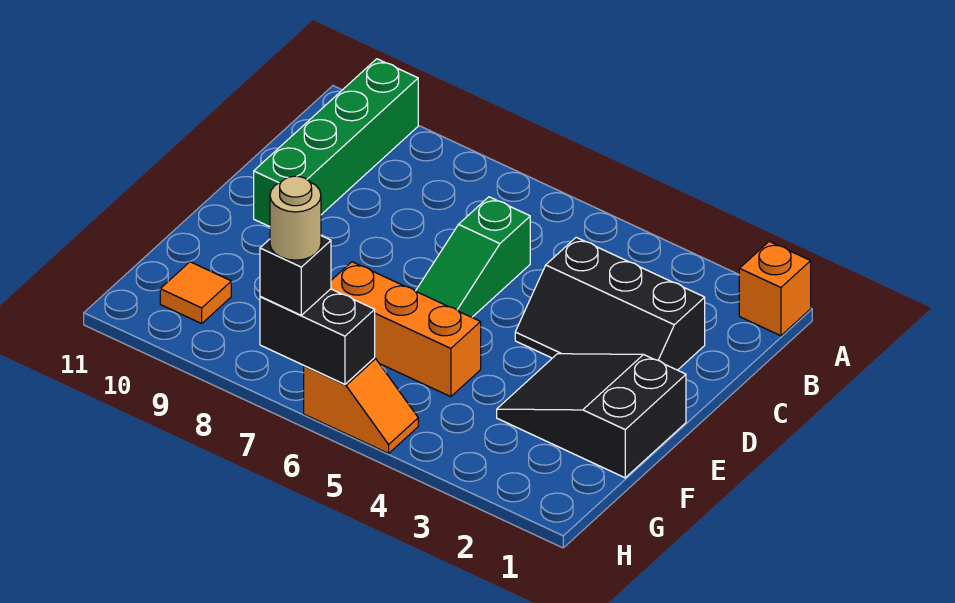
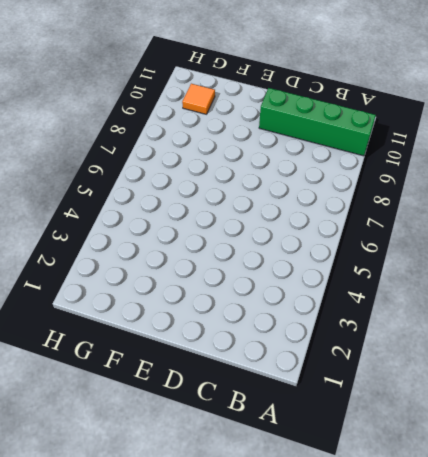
none -> orange 1x1 brick [739,241,811,336]
none -> black 2x3 slope [515,237,705,370]

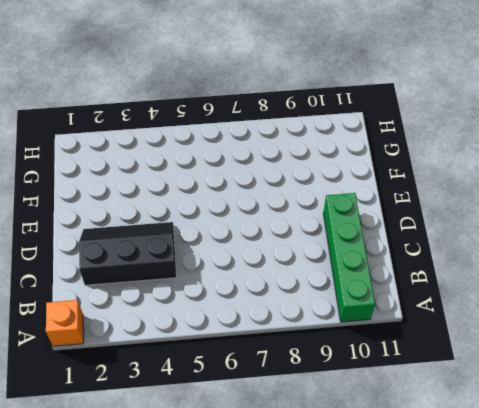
none -> green 1x3 slope [416,197,530,317]
none -> black 2x3 slope [497,354,686,478]

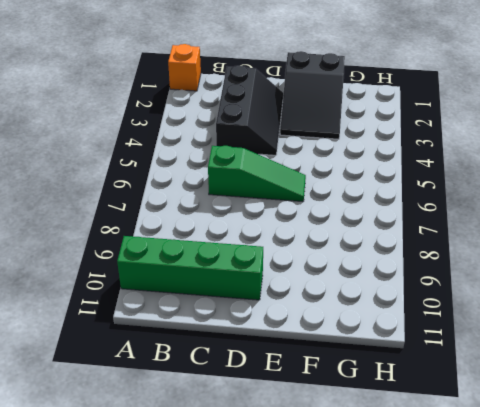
none -> orange 1x3 brick [331,262,481,397]
none -> orange 1x1 tile [160,262,231,324]

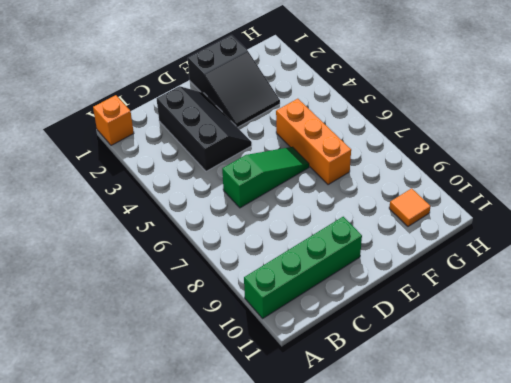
none -> orange 1x2 slope [304,358,418,453]
none -> black 1x2 brick [260,289,375,384]

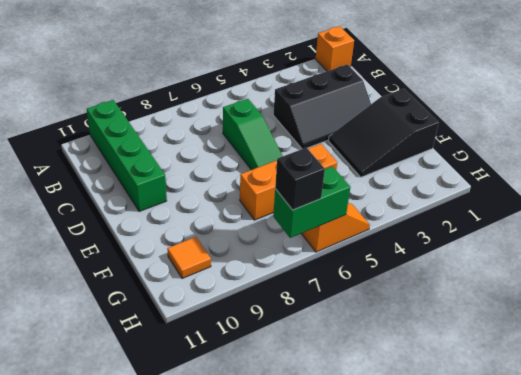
green 1x2 brick [273,166,350,238] -> black 1x2 brick [260,289,375,384]
none -> tan 1x1 round brick [270,176,321,260]

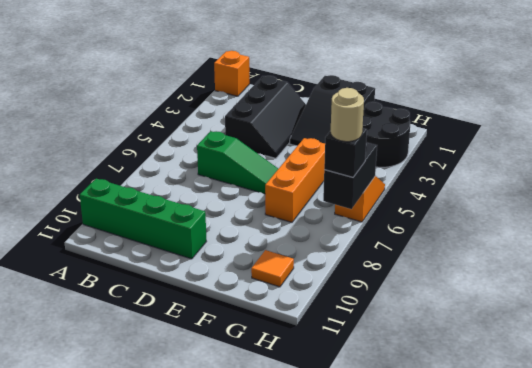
black 2x2 round brick [363,102,410,167] -> none

